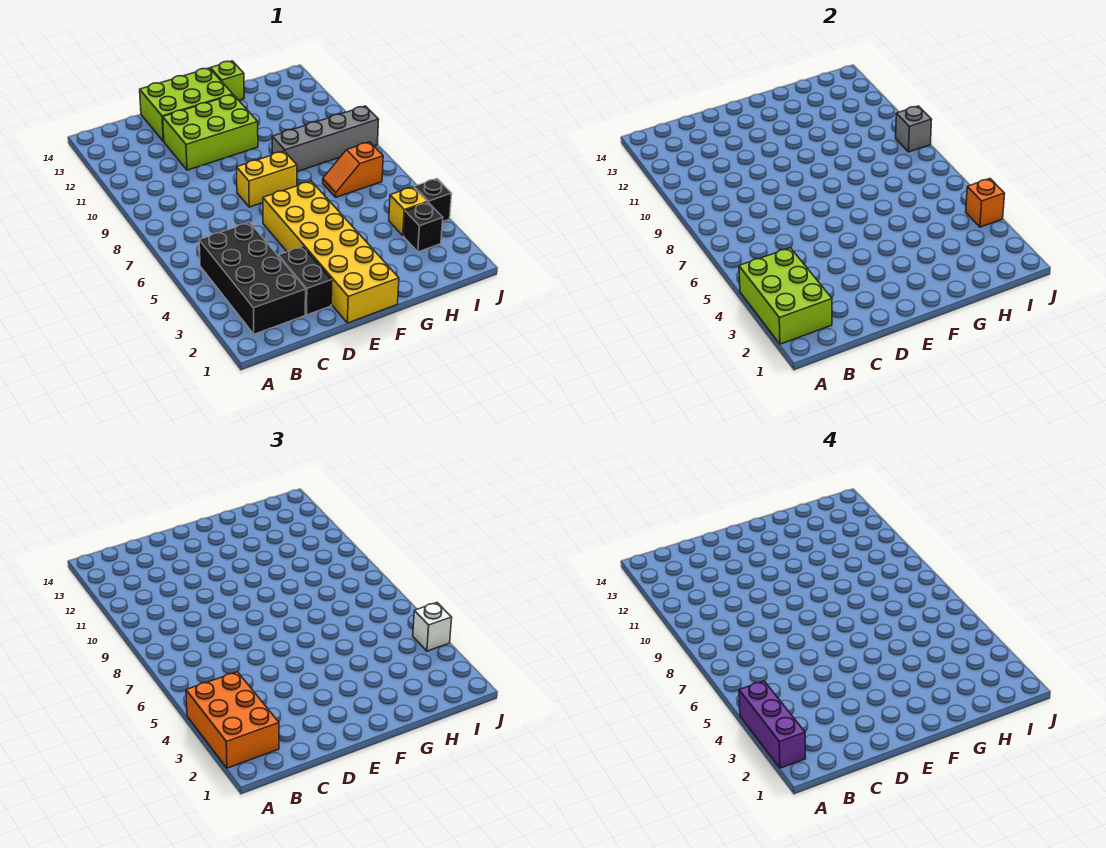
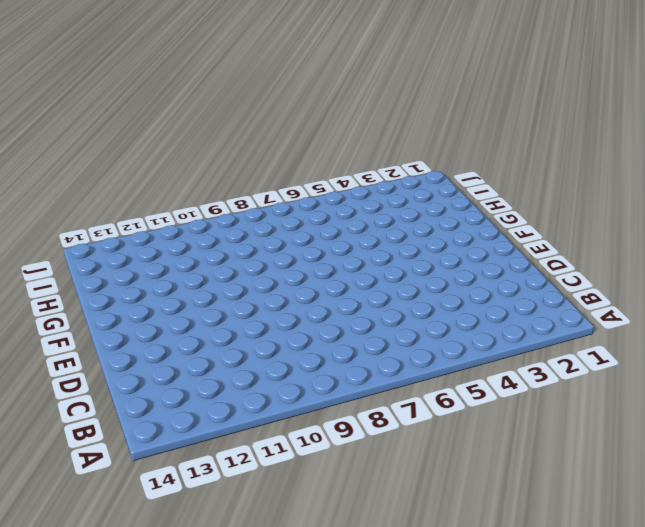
none -> black 2x4 brick [199,222,306,334]
none -> black 1x2 brick [279,247,332,315]
none -> lime 2x3 brick [163,95,258,170]

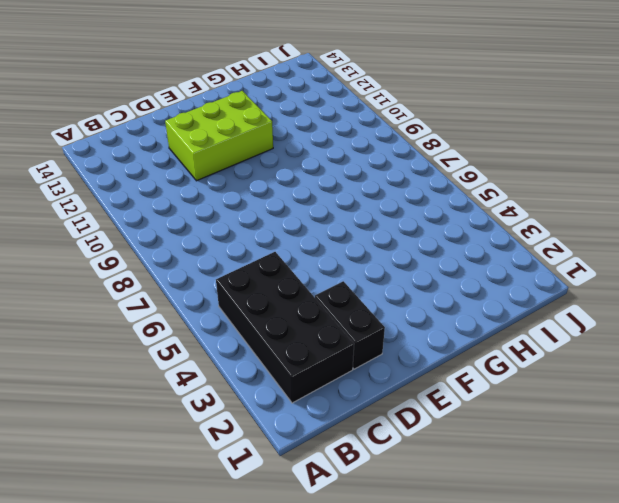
none -> lime 2x3 brick [140,68,233,141]
none -> yellow 2x6 brick [263,181,399,323]
none -> yellow 1x2 brick [237,151,297,207]

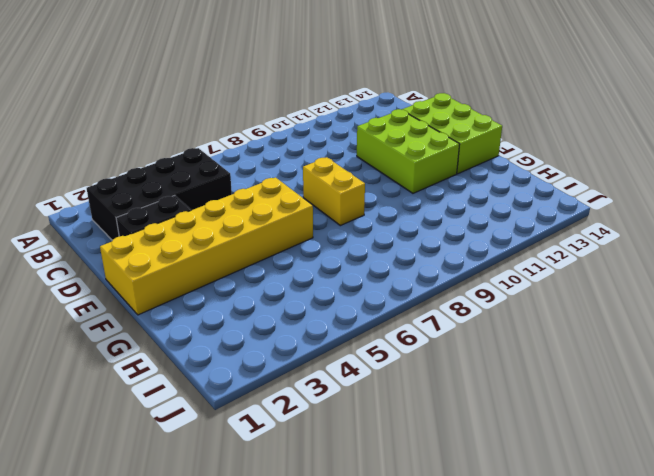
none -> grey 1x4 brick [272,106,379,172]
none -> lime 1x1 brick [210,61,244,100]
none -> orange 1x2 slope [323,142,383,197]

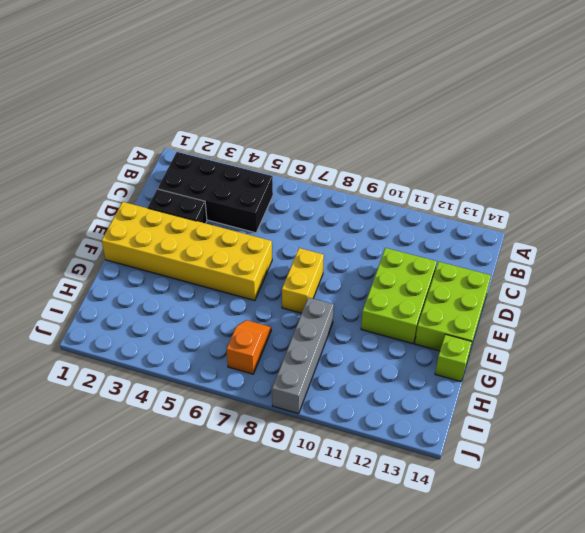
none -> black 1x1 brick [404,202,443,252]
none -> yellow 1x1 brick [389,187,427,236]
none -> black 1x1 brick [414,179,452,221]

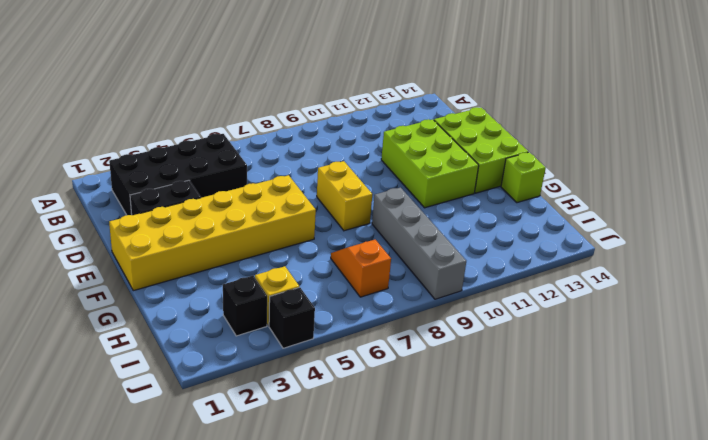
none -> lime 2x3 brick [739,248,832,344]
none -> orange 1x1 brick [966,179,1005,227]
none -> grey 1x1 brick [896,106,932,152]

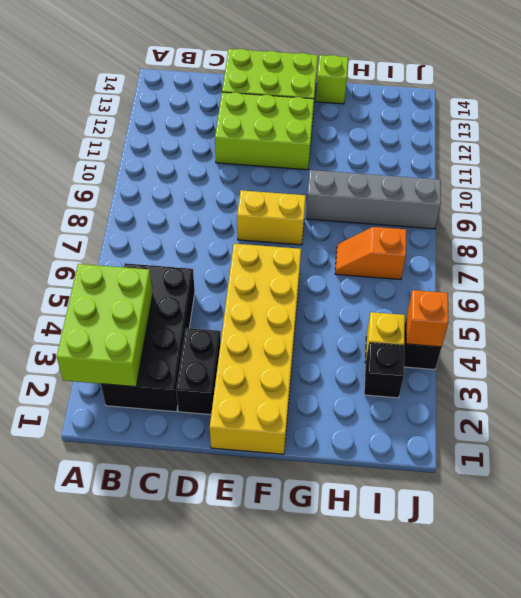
none -> grey 1x1 brick [896,106,932,152]
none -> orange 2x3 brick [186,672,279,768]
none -> white 1x1 brick [413,603,452,651]

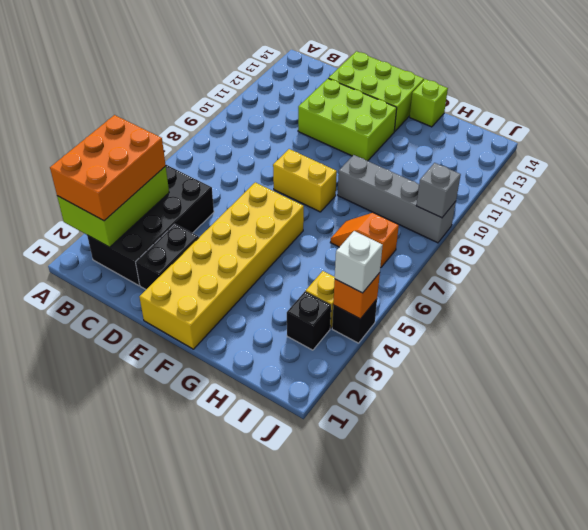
none -> purple 1x3 brick [739,681,806,768]

